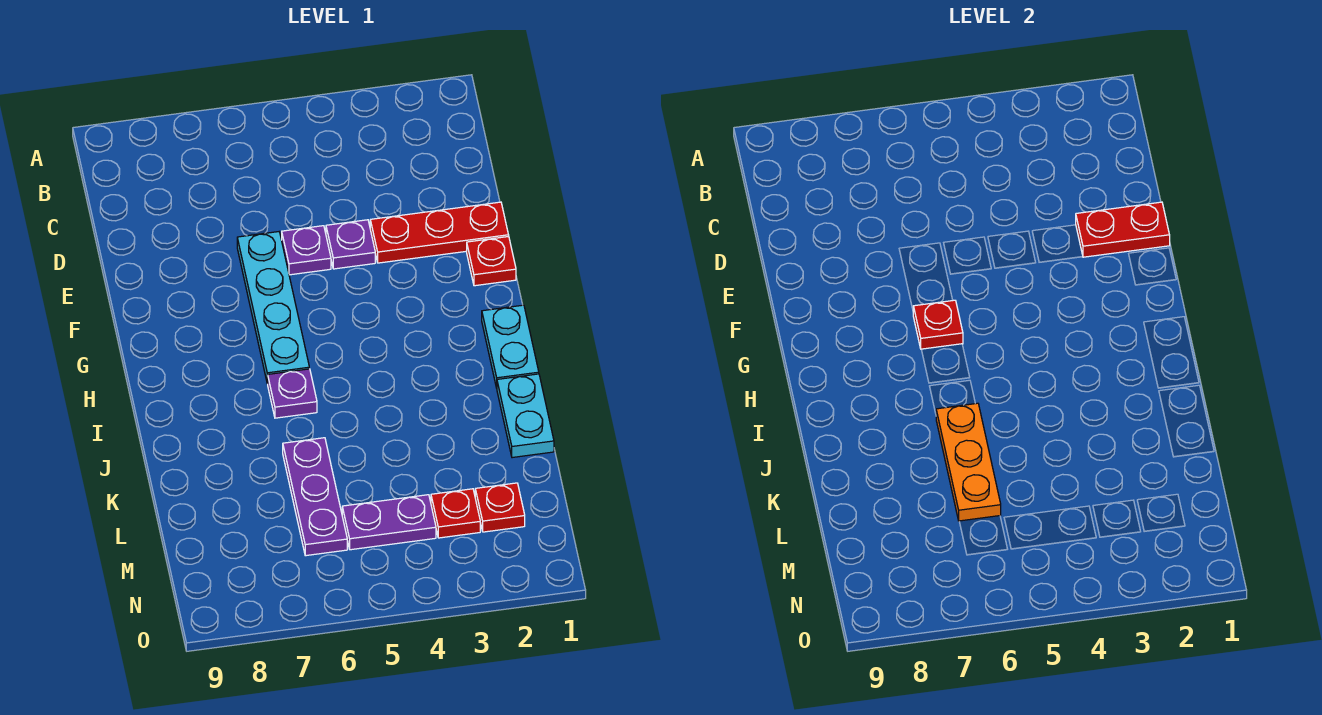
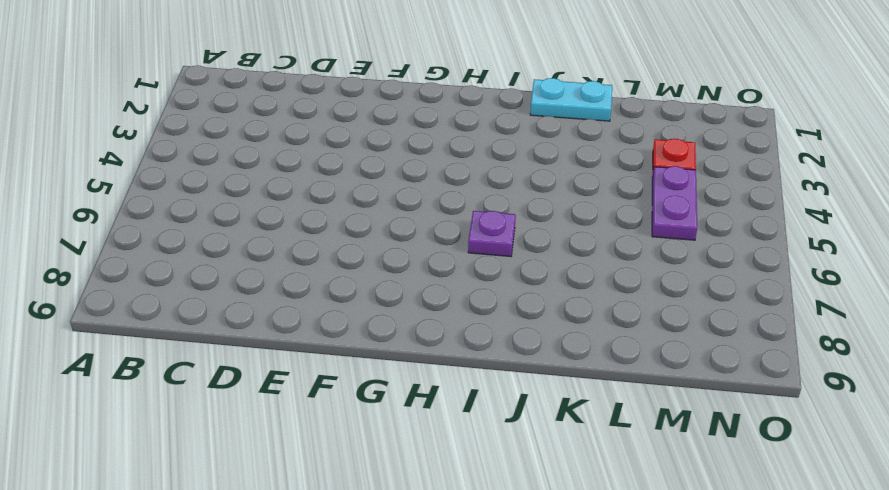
none -> red 1x3 plate [370,202,509,263]
none -> purple 1x1 plate [326,220,375,269]
none -> purple 1x1 plate [282,226,331,275]

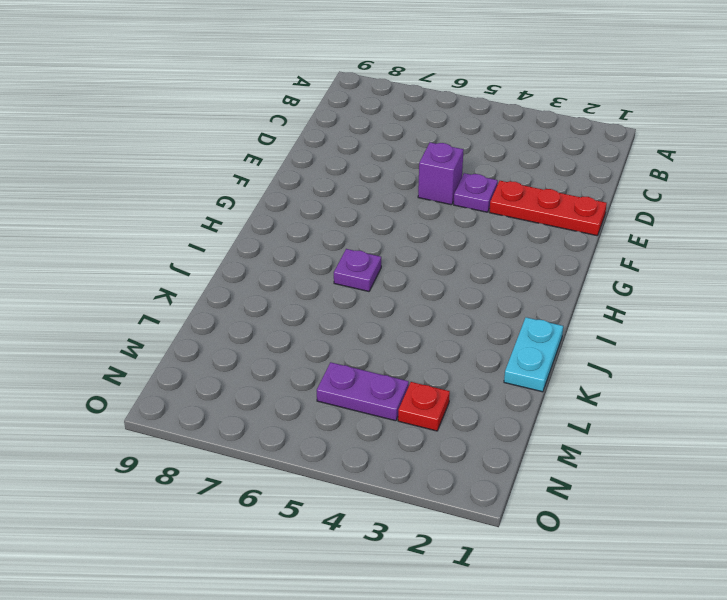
purple 1x1 brick [418,143,463,205] -> purple 1x1 plate [282,226,331,275]
none -> cyan 1x4 plate [237,232,309,384]
none -> red 1x1 plate [467,236,516,286]
none -> cyan 1x2 plate [482,305,539,388]

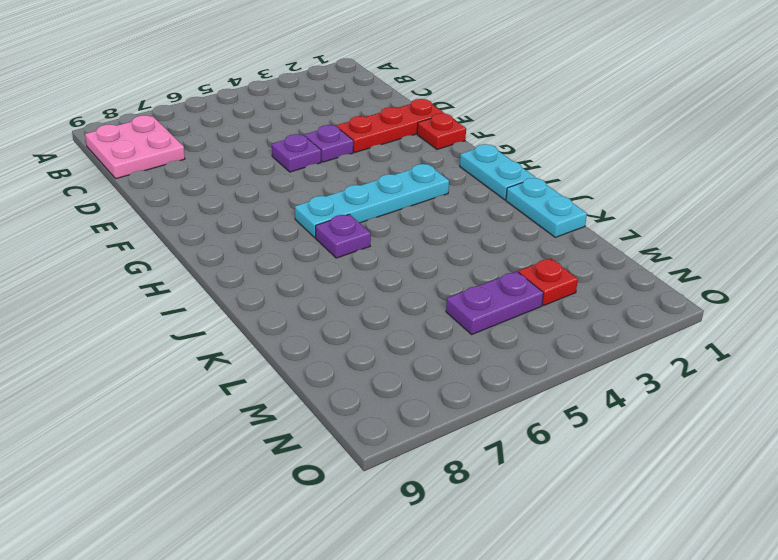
pink 2x2 plate [85,115,185,179] -> none
cyan 1x4 plate [295,164,449,238] -> cyan 1x4 plate turned to [237,232,309,384]
none -> purple 1x3 plate [283,438,347,556]
none -> red 1x1 plate [475,483,525,532]
none -> red 1x2 plate [1076,202,1170,257]

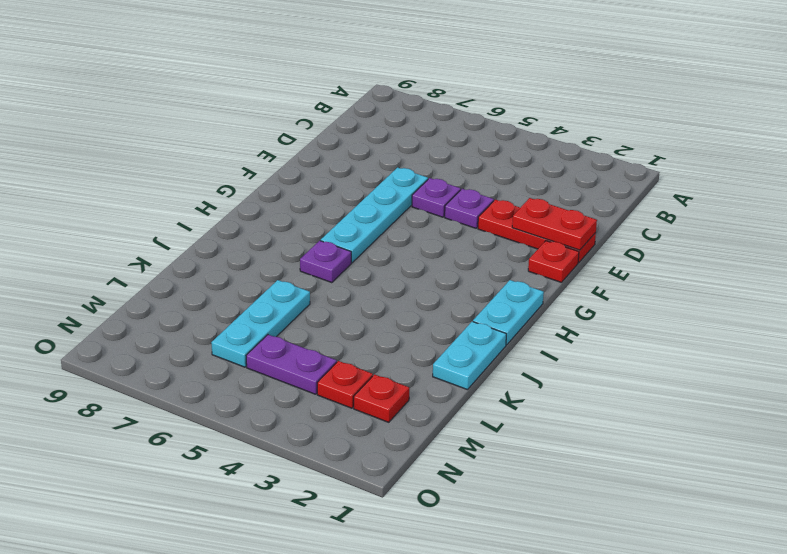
cyan 1x3 plate [211,280,310,367] -> purple 1x3 plate [283,438,347,556]
none -> red 1x1 plate [913,300,963,349]
none -> orange 1x3 plate [936,403,1001,521]

